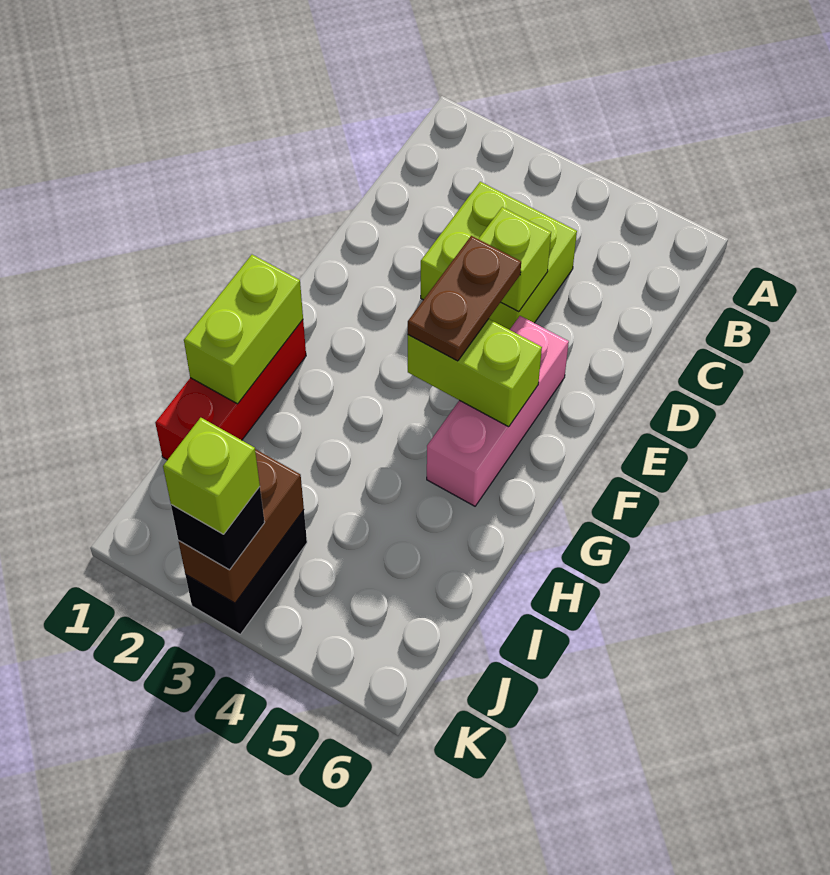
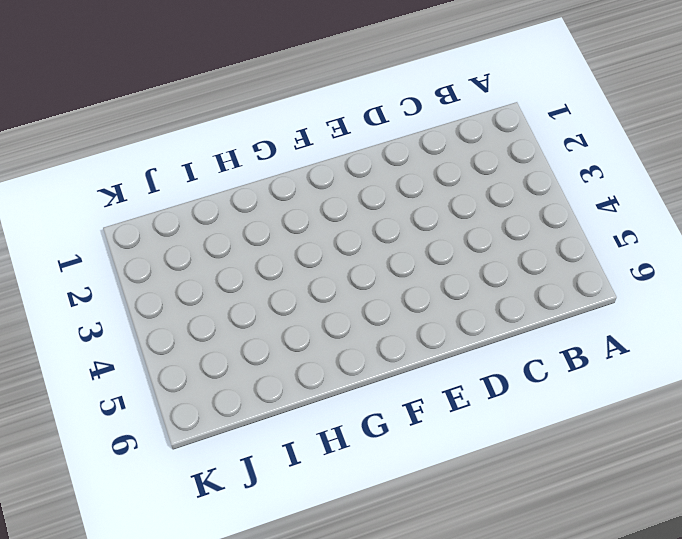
none -> lime 2x2 brick [421,182,577,330]
none -> pink 1x3 brick [427,316,569,506]

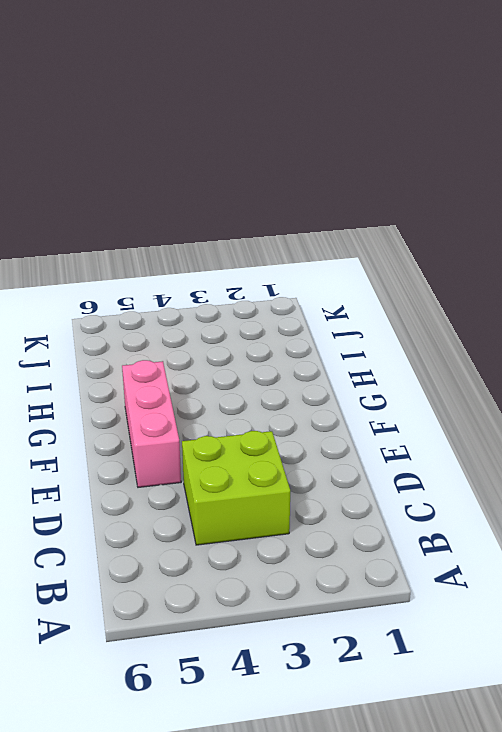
none -> red 1x3 brick [155,320,306,460]
none -> black 1x2 brick [186,510,307,634]

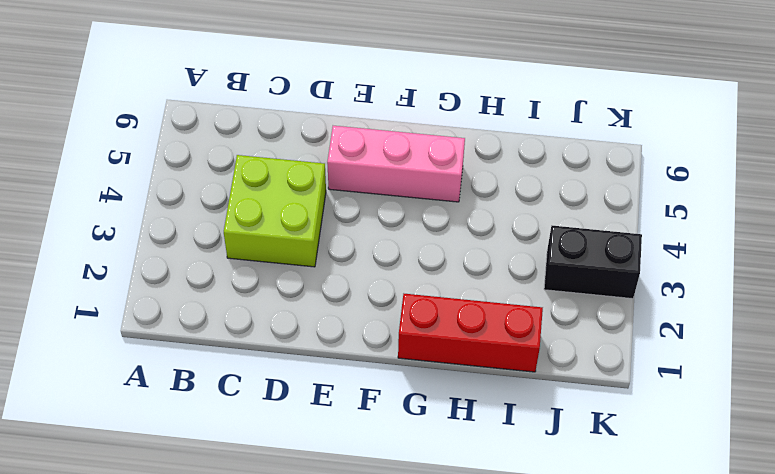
none -> lime 1x1 brick [479,207,551,312]
none -> lime 1x2 brick [408,319,542,427]

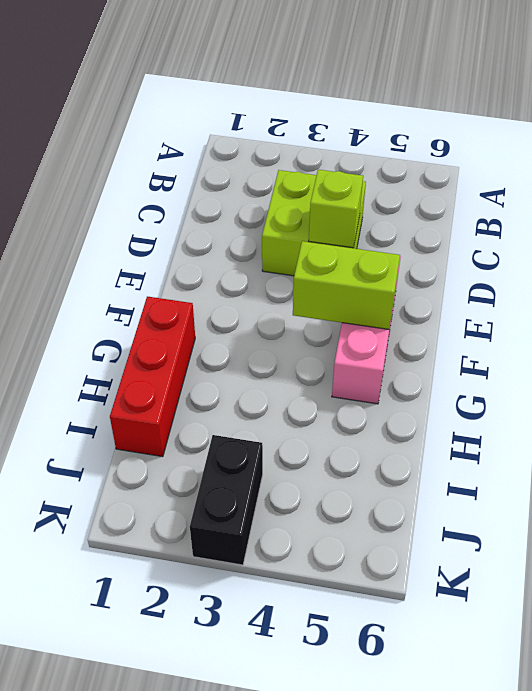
none -> lime 1x2 brick [184,255,303,404]
none -> brown 1x2 brick [179,449,304,603]

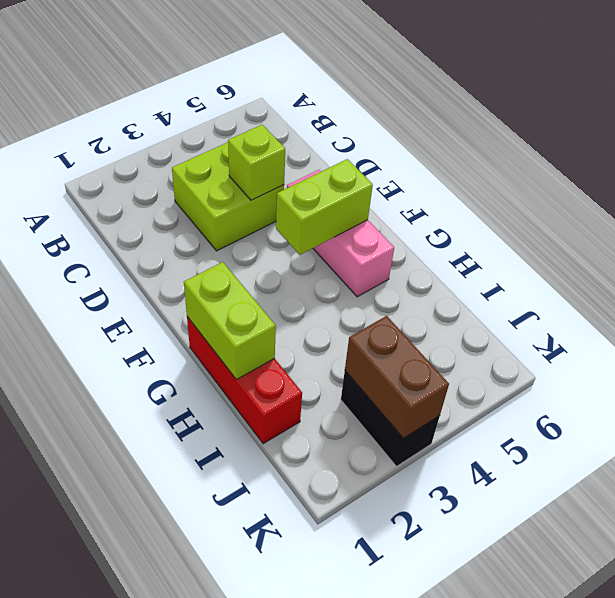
none -> brown 1x2 plate [408,236,521,361]
none -> black 1x1 brick [171,487,265,570]

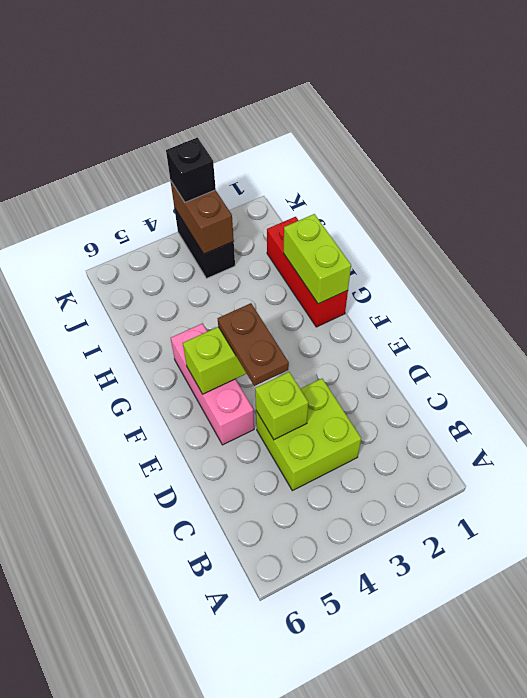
none -> lime 1x1 brick [163,418,260,534]

